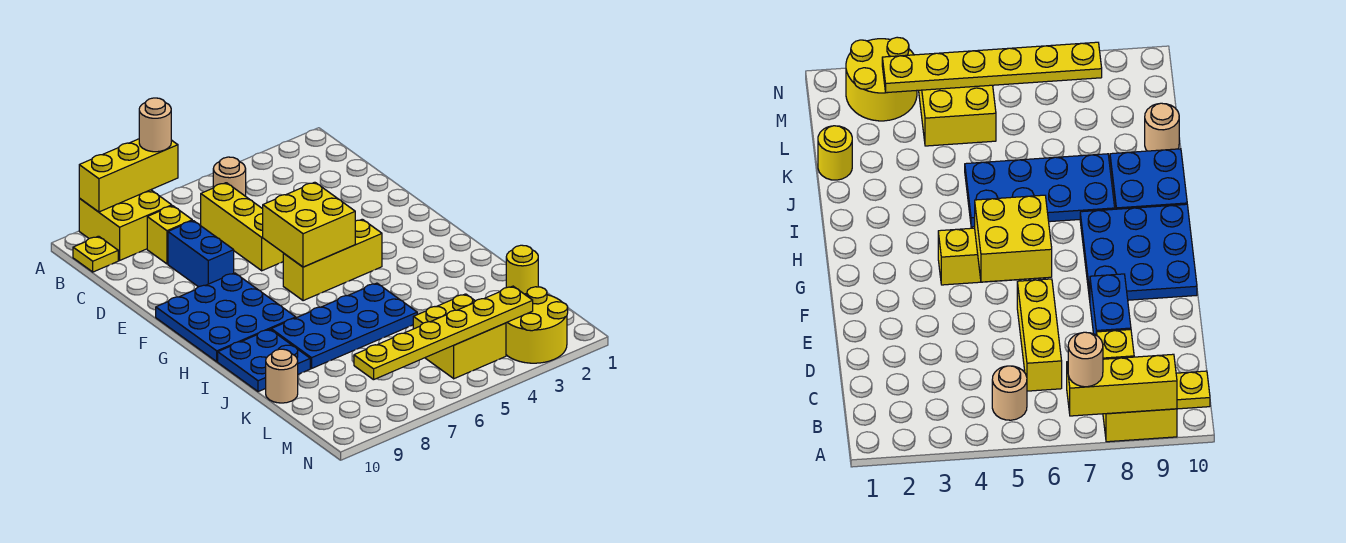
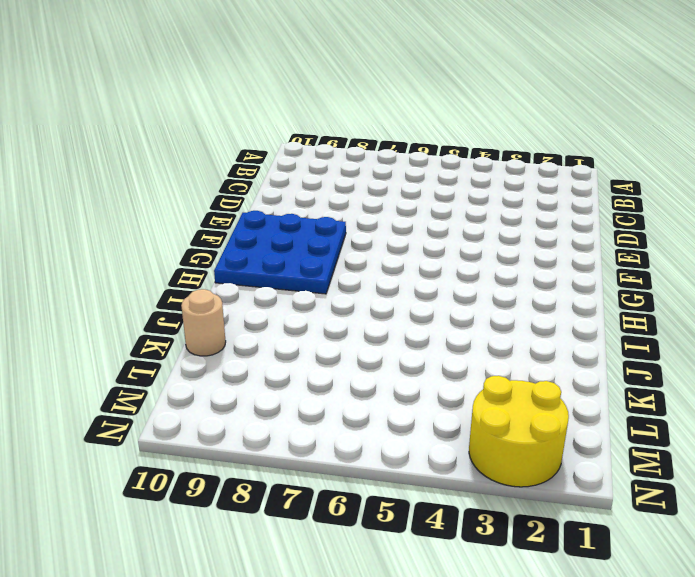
none -> yellow 2x2 brick [79,190,172,260]
none -> tan 1x1 round brick [213,157,246,196]
none -> yellow 1x1 plate [73,236,118,272]

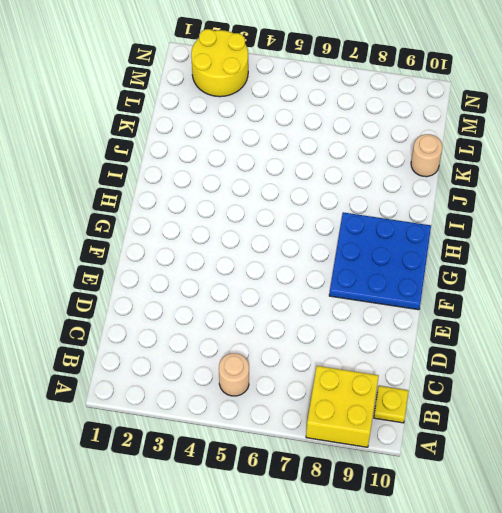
none -> yellow 1x3 brick [201,183,284,271]
none -> yellow 1x1 brick [147,206,192,264]
none -> blue 1x2 brick [168,221,234,287]

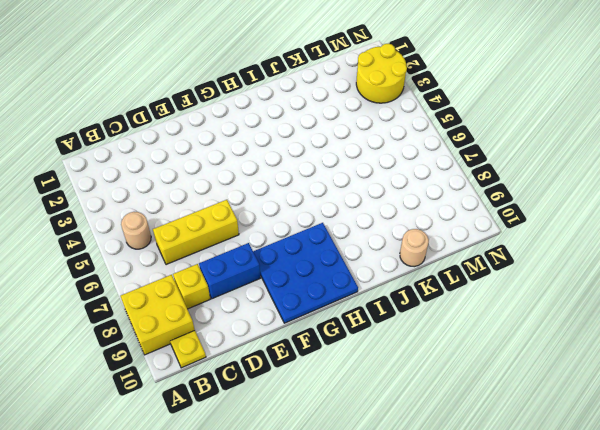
none -> yellow 1x3 brick [283,219,382,301]
none -> blue 2x4 plate [271,283,417,368]
none -> blue 2x2 plate [218,329,310,392]

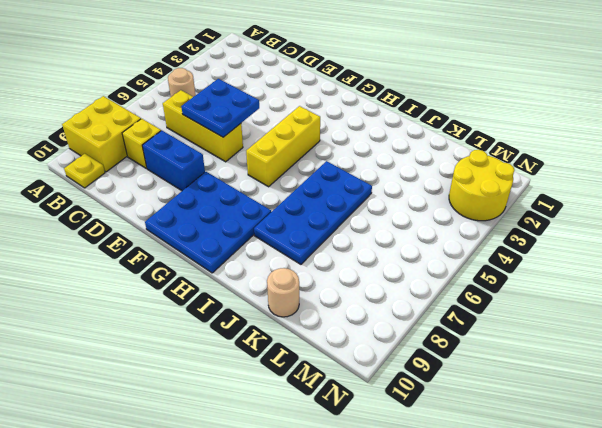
blue 2x2 plate [181,79,259,137] -> blue 2x2 plate moved to [218,329,310,392]
none -> yellow 1x1 round brick [506,245,538,294]
none -> yellow 2x2 brick [413,294,506,379]
none -> yellow 1x3 brick [79,139,178,212]

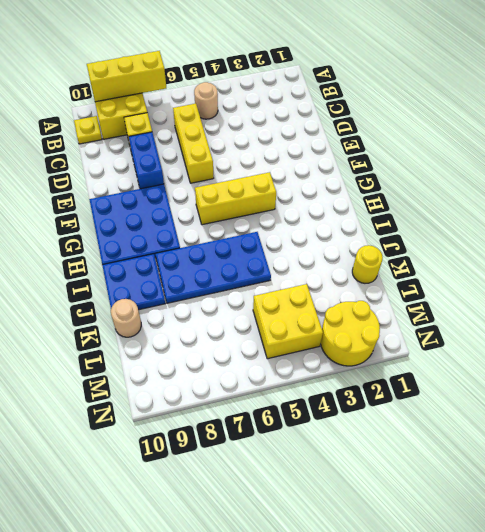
none -> yellow 2x2 brick [263,182,355,267]
none -> yellow 1x6 plate [354,286,533,380]
none -> tan 1x1 round brick [139,98,171,152]

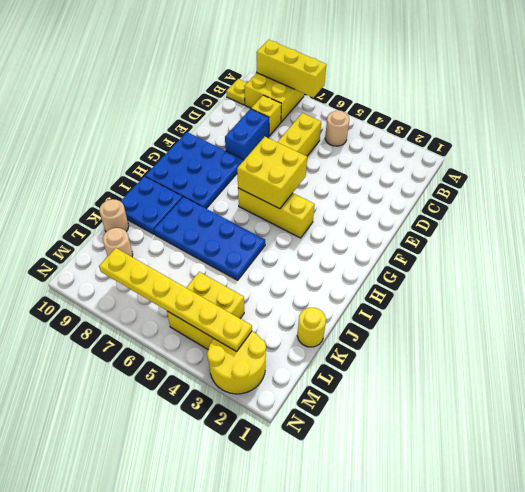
tan 1x1 round brick [103,228,133,257] -> tan 1x1 round brick moved to [139,98,171,152]

